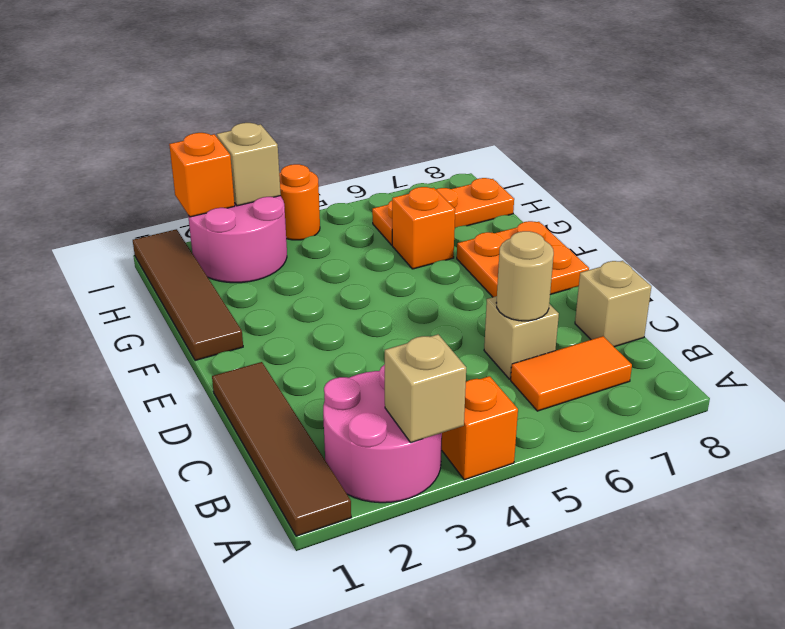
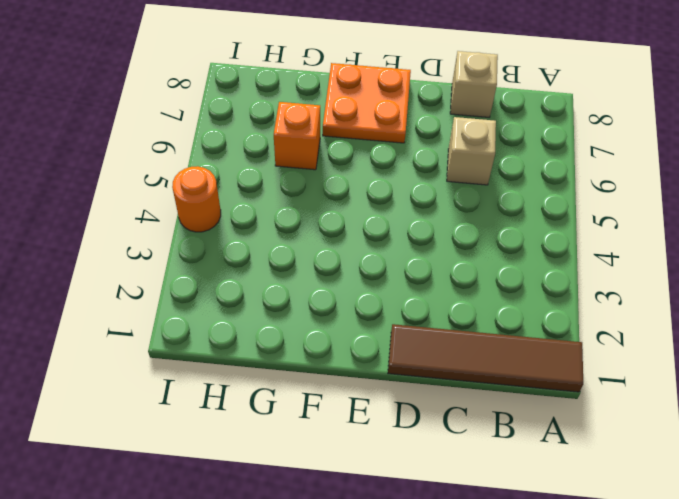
none -> pink 2x2 round brick [323,364,442,503]
none -> orange 1x1 brick [442,376,518,480]
none -> orange 1x2 tile [511,336,632,411]

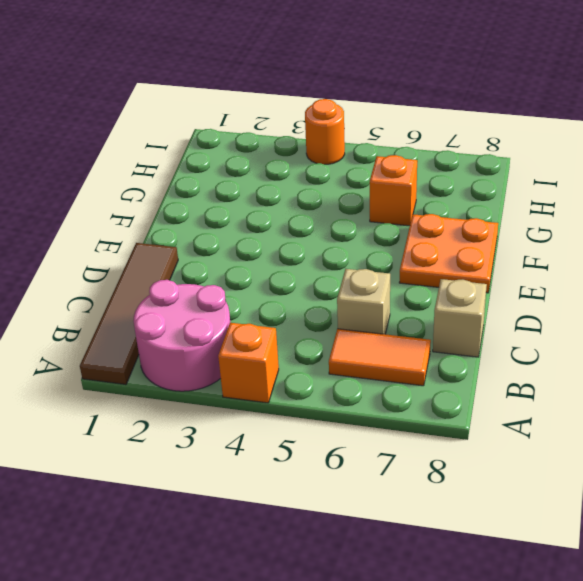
none -> brown 1x4 tile [133,229,243,361]
none -> pink 2x2 round brick [188,196,287,283]
none -> orange 1x3 plate [372,178,514,245]

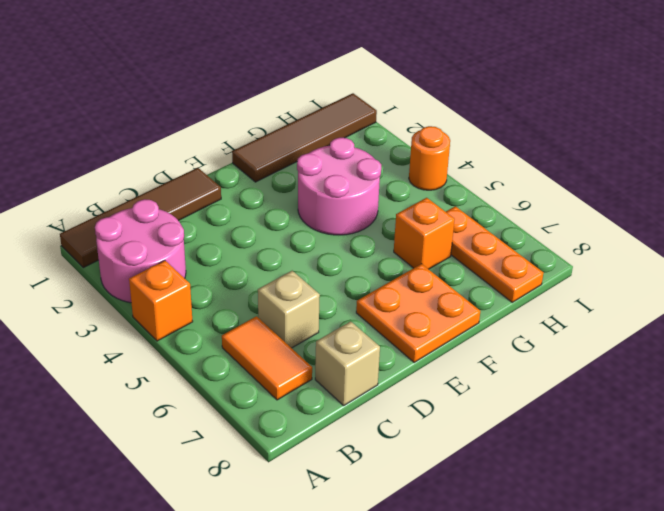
pink 2x2 round brick [297,138,381,235] -> pink 2x2 round brick moved to [188,196,287,283]
none -> tan 1x1 brick [385,334,466,442]
none -> tan 1x1 round brick [496,231,554,321]
none -> orange 1x1 brick [169,133,235,217]

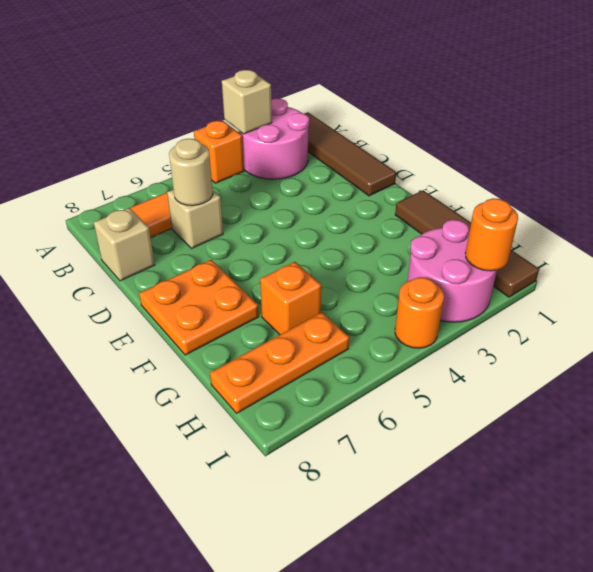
orange 1x1 round brick [465,198,518,271] -> orange 1x1 brick [169,133,235,217]
none -> tan 1x1 brick [217,123,281,206]

